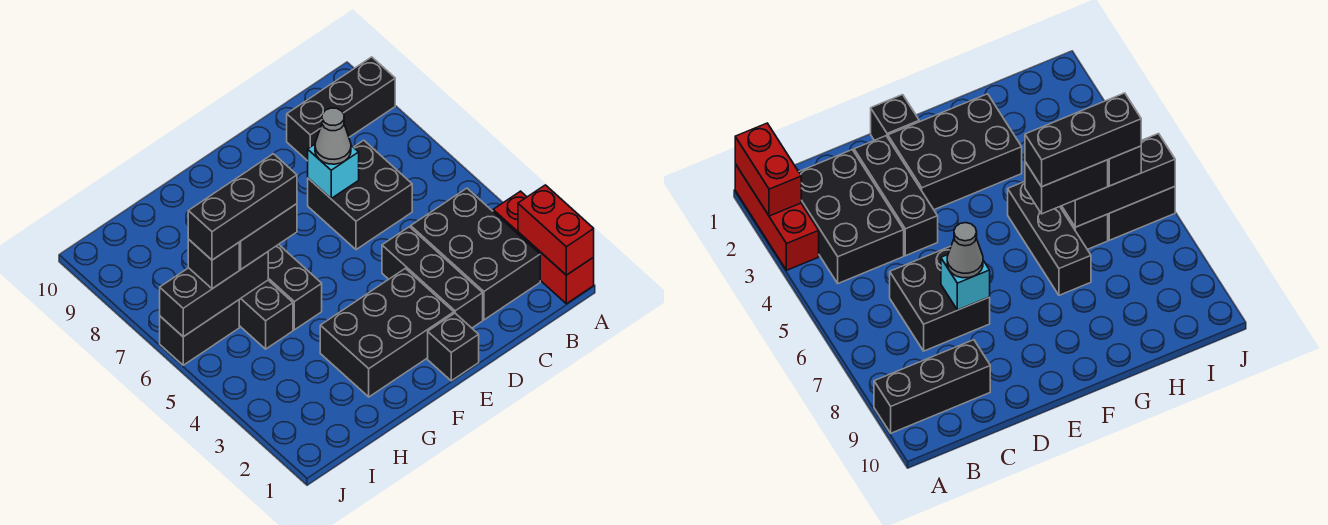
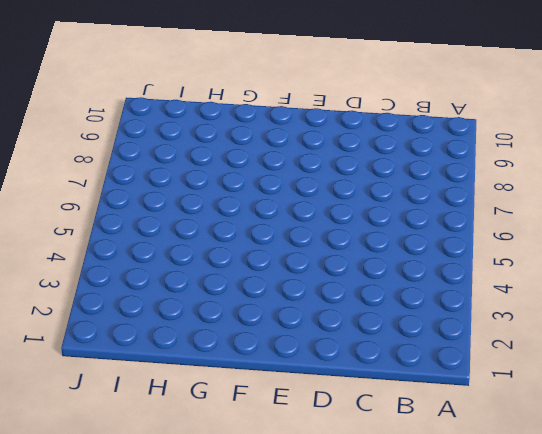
none -> red 1x3 brick [493,191,594,304]
none -> black 1x3 brick [287,57,395,161]
none -> black 2x3 brick [411,188,540,320]

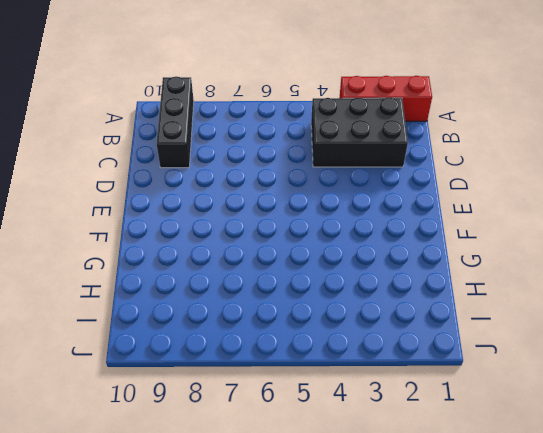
none -> black 2x2 brick [308,140,412,250]
none -> black 1x3 brick [382,227,483,328]
none -> black 1x1 brick [428,313,479,381]

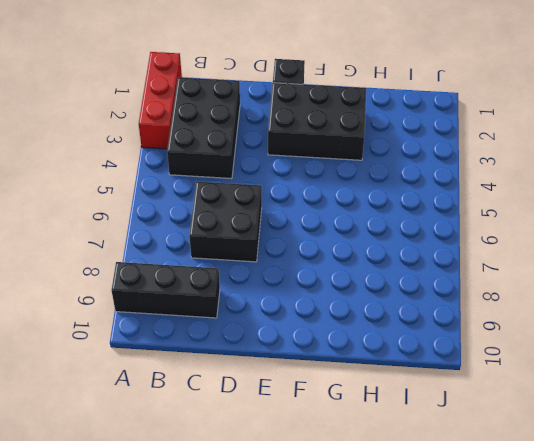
none -> black 1x3 brick [382,227,483,328]
none -> black 1x3 brick [268,244,322,330]
none -> black 1x2 brick [239,280,293,349]

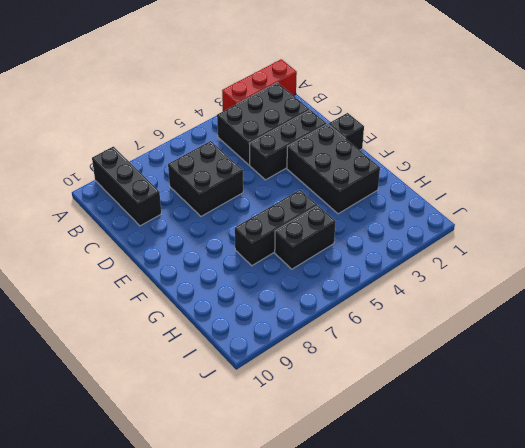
none -> black 1x2 brick [160,300,239,365]
none -> red 1x2 brick [518,185,594,275]
none -> cyan 1x1 brick [308,144,359,198]

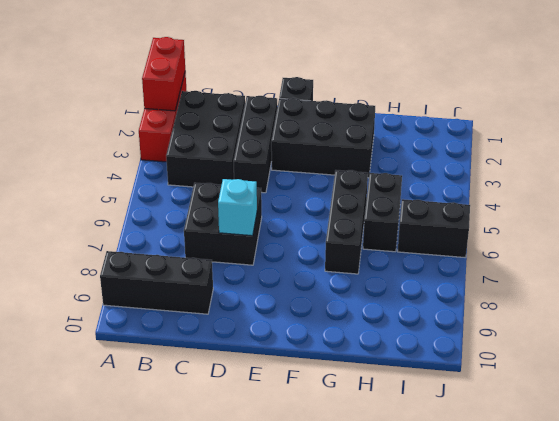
none -> black 1x3 brick [160,252,268,337]
none -> grey 1x1 cone [315,108,351,164]
none -> black 1x2 brick [239,204,297,269]

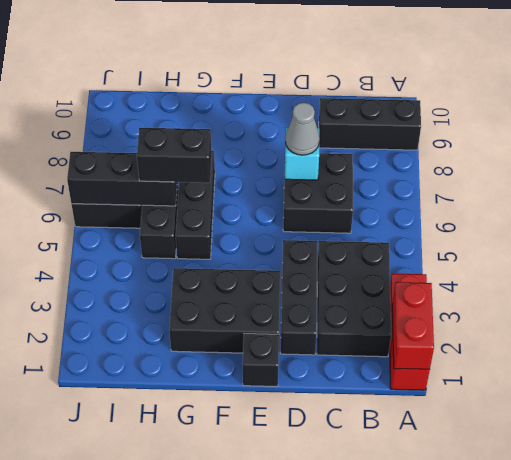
none -> black 1x1 brick [188,239,239,289]
none -> black 1x3 brick [188,154,297,260]

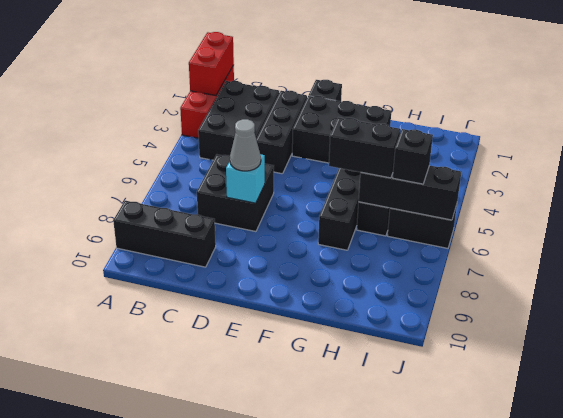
none -> black 1x3 brick [188,154,297,260]

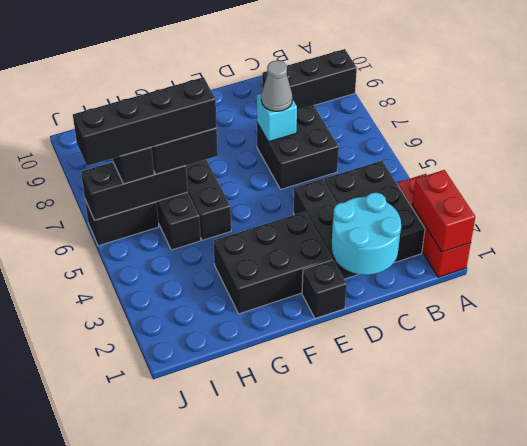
cyan 2x2 round brick [331,193,401,275] -> none
black 1x4 brick [73,77,217,166] -> black 1x3 brick [188,154,297,260]

